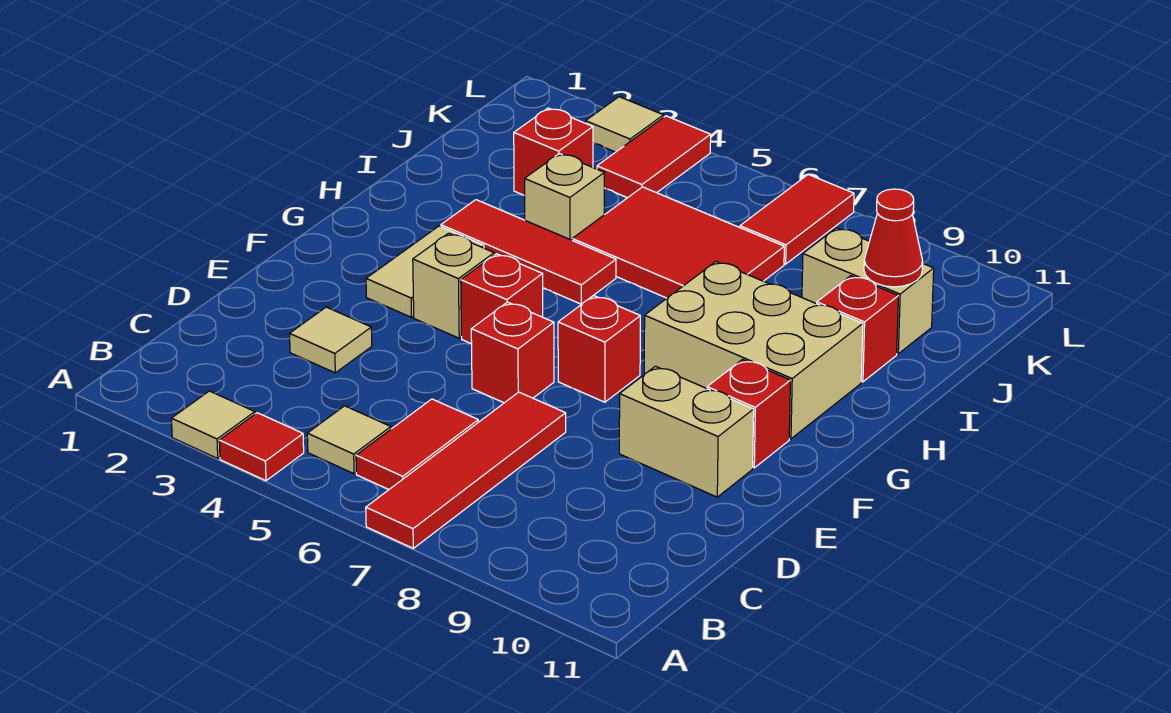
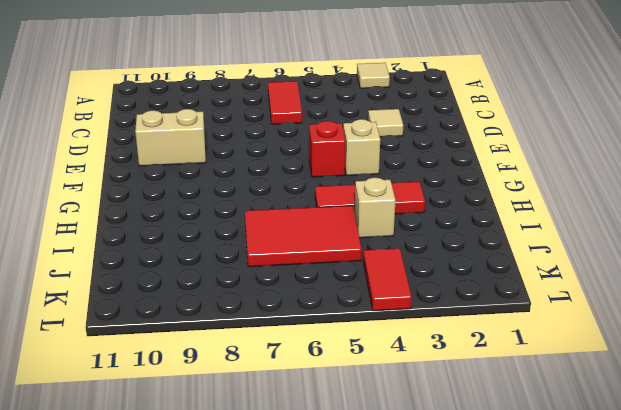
none -> red 1x1 tile [219,413,304,481]
none -> red 1x4 tile [366,392,566,548]
none -> tan 1x1 tile [307,406,391,474]

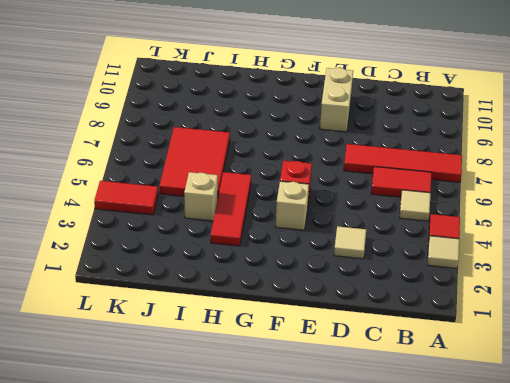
none -> red 1x1 brick [471,302,554,403]
none -> tan 1x2 tile [366,226,484,317]
none -> red 1x1 brick [558,296,640,402]

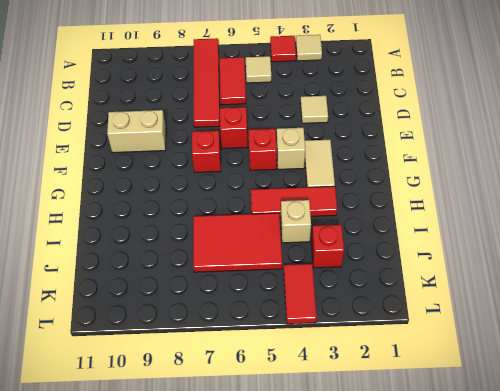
none -> red 1x1 brick [707,360,790,468]
none -> tan 2x3 brick [644,262,863,439]
none -> red 1x1 brick [817,276,898,382]

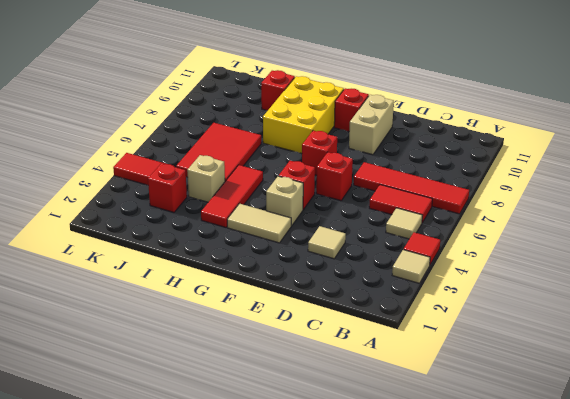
yellow 2x3 brick [263,76,344,153] -> tan 2x3 brick [644,262,863,439]
none -> tan 1x2 brick [802,228,934,354]
none -> red 1x2 tile [740,175,854,264]
none -> tan 1x1 tile [586,97,664,152]

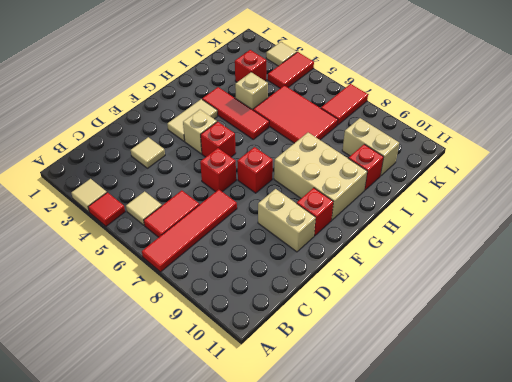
none -> red 1x1 cone [864,189,923,287]

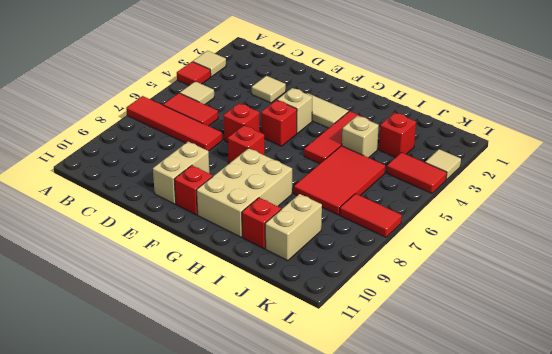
none -> red 1x1 cone [864,189,923,287]

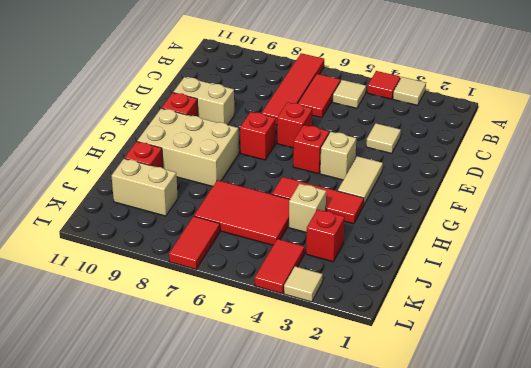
none -> red 1x1 cone [864,189,923,287]

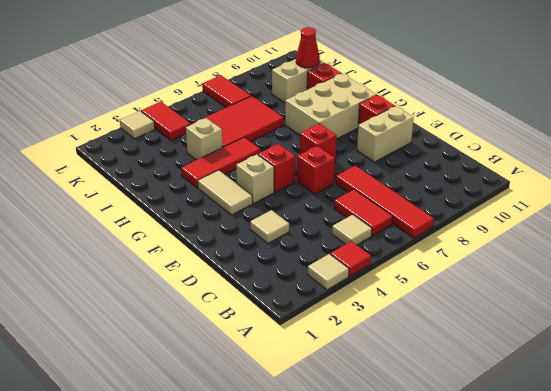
none -> red 1x1 brick [514,108,593,196]

